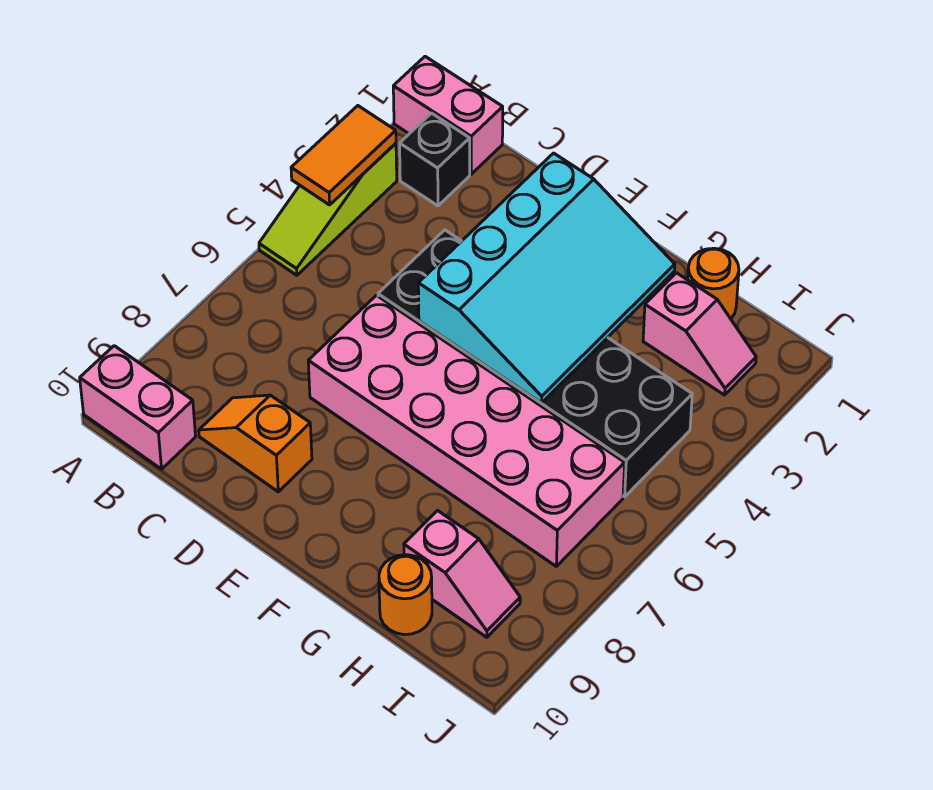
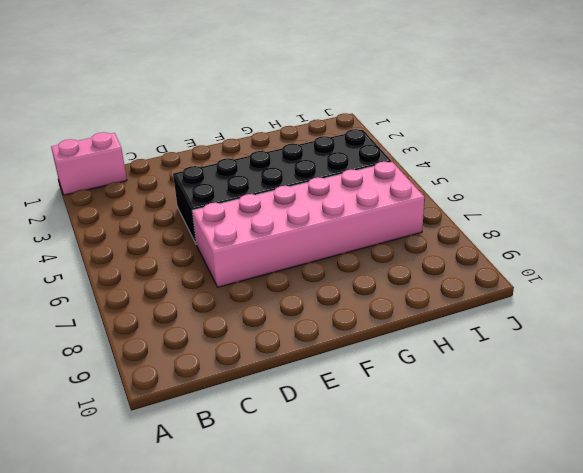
none -> lime 1x3 slope [259,143,397,275]
none -> pink 1x2 brick [80,346,196,469]
none -> black 1x1 brick [400,113,470,206]

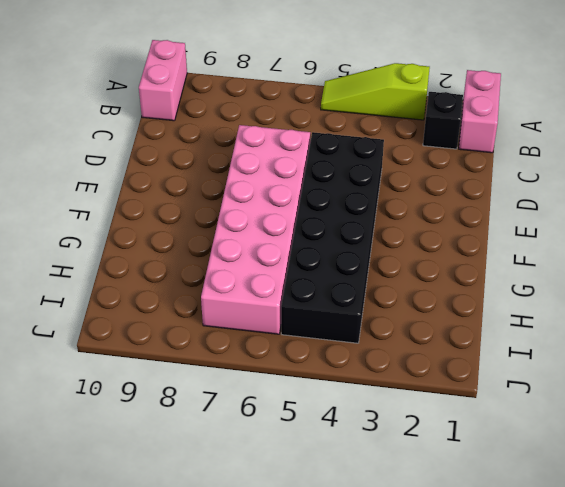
none -> orange 1x2 slope [199,395,312,492]
none -> orange 1x1 round brick [688,248,739,319]
none -> pink 1x2 slope [643,273,756,395]

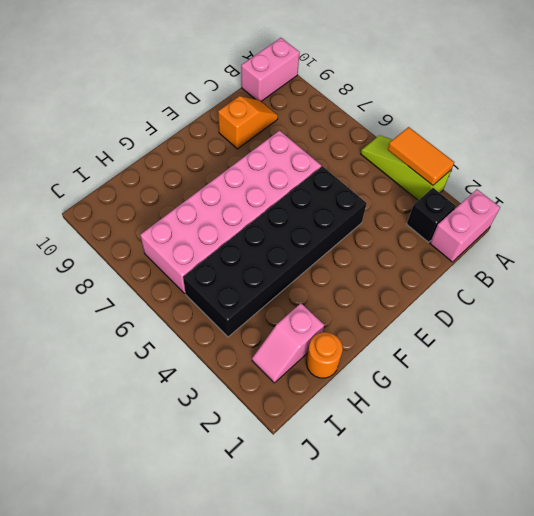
none -> pink 1x2 slope [404,511,520,637]
none -> orange 1x1 round brick [379,555,432,635]
none -> cyan 3x4 slope [418,153,675,403]

